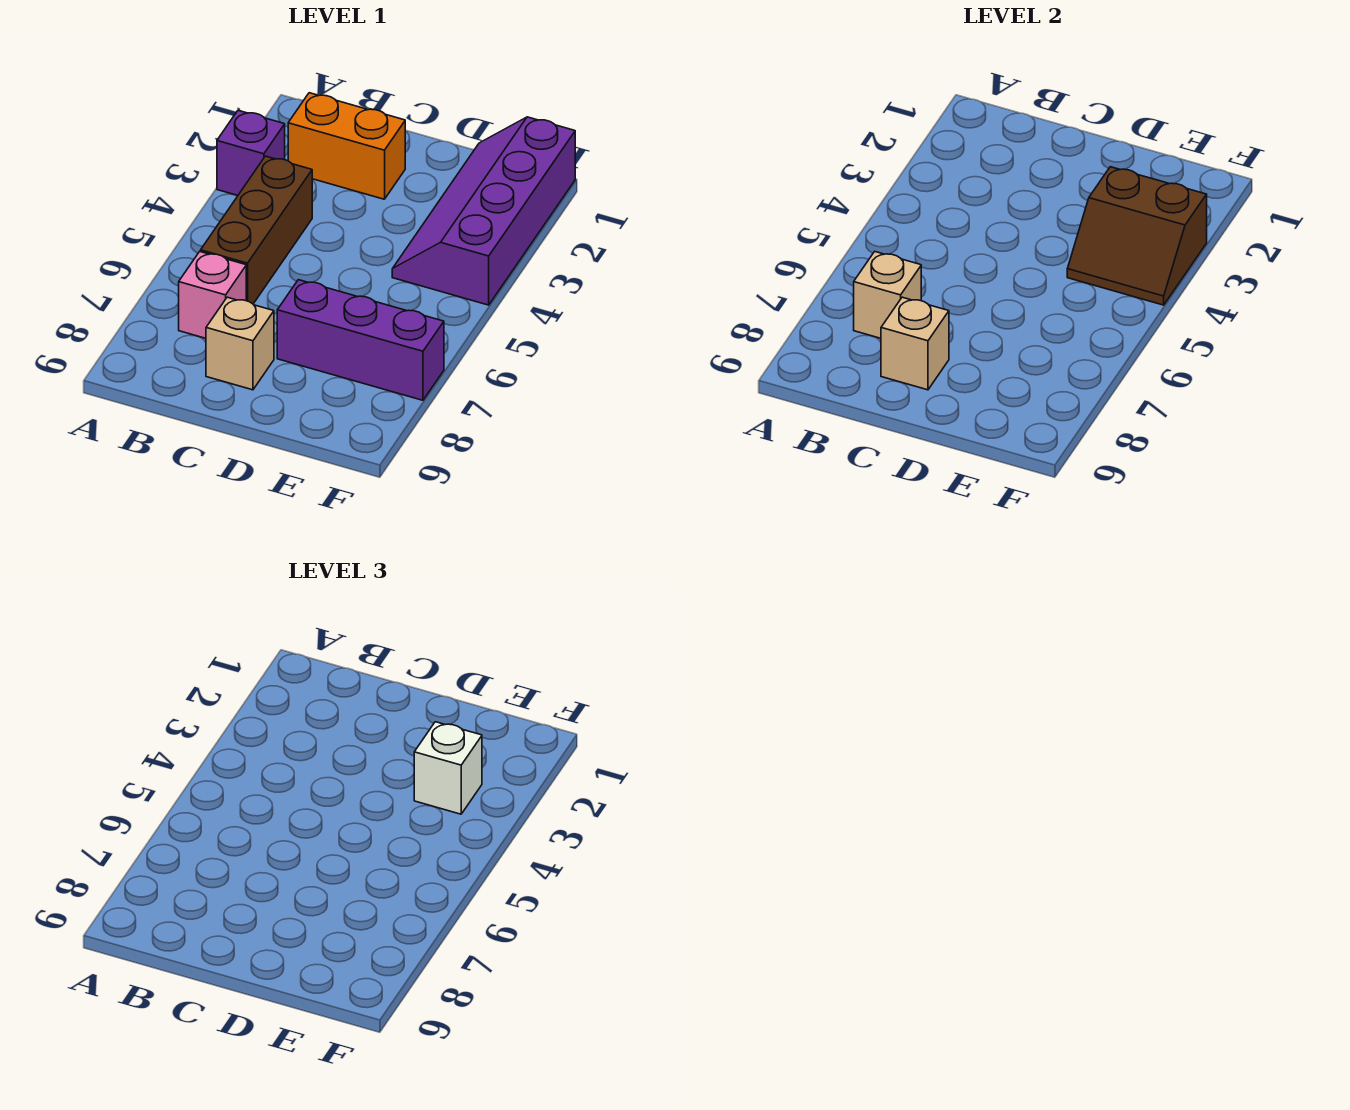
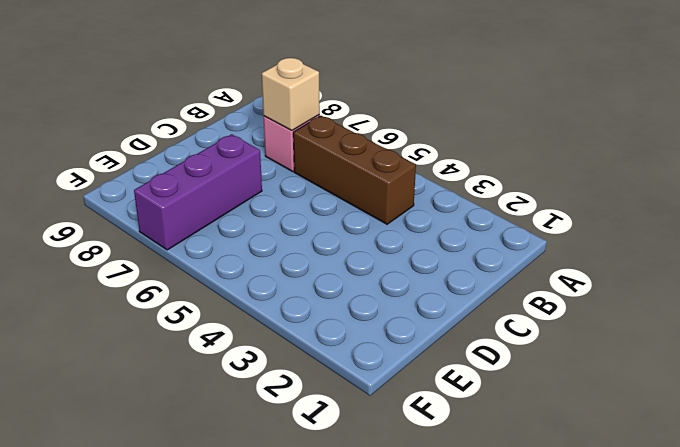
none -> purple 1x1 brick [217,110,285,196]
none -> orange 1x2 brick [288,93,405,199]

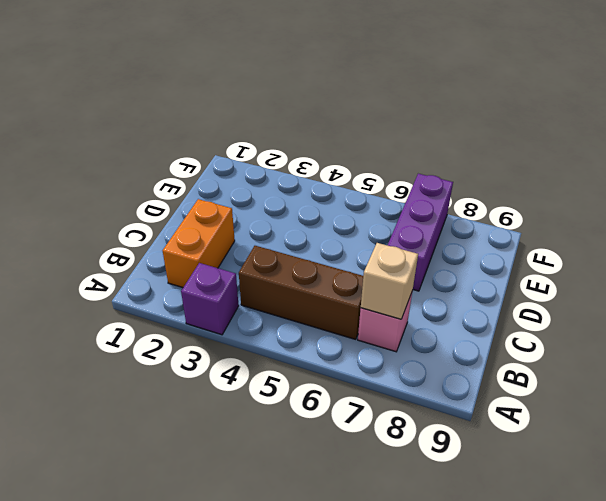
none -> tan 1x1 brick [206,297,274,390]
none -> purple 2x4 slope [392,117,575,305]

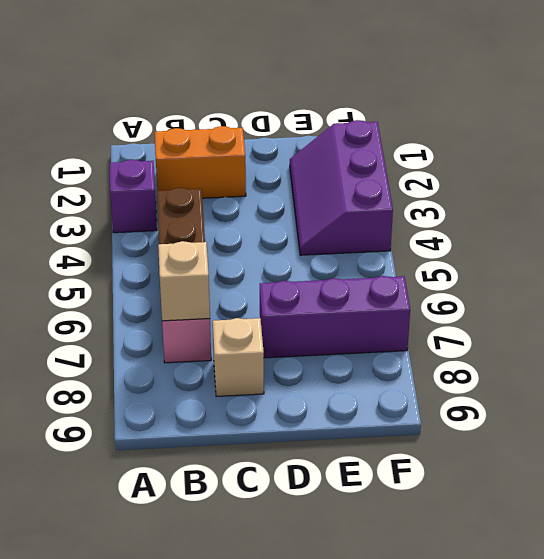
purple 2x3 slope [290,120,393,255] -> purple 2x4 slope [392,117,575,305]
none -> tan 1x1 brick [881,297,949,390]
none -> brown 2x2 slope [1067,167,1207,305]

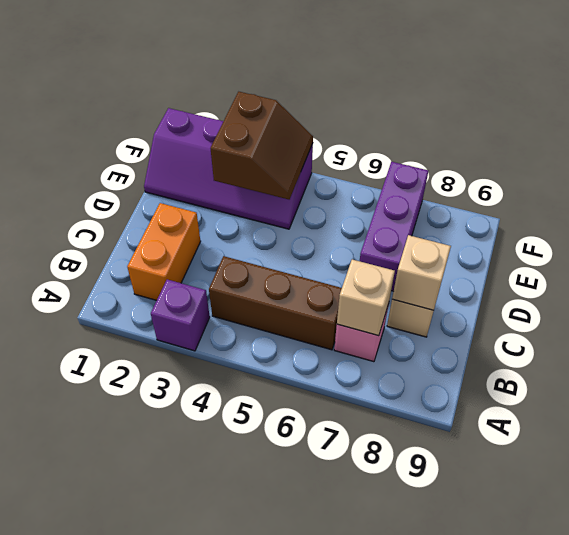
none -> white 1x1 brick [414,722,482,814]

